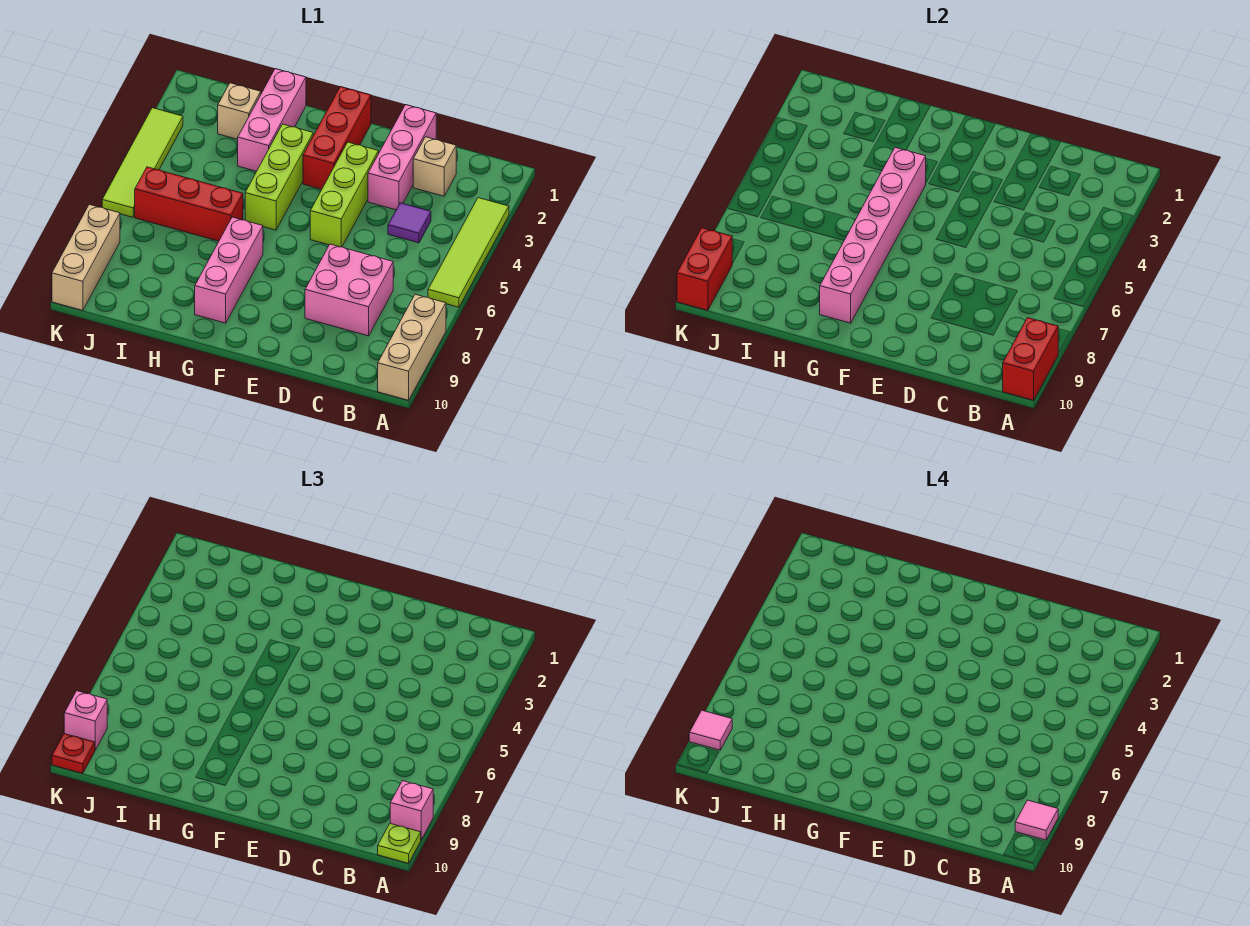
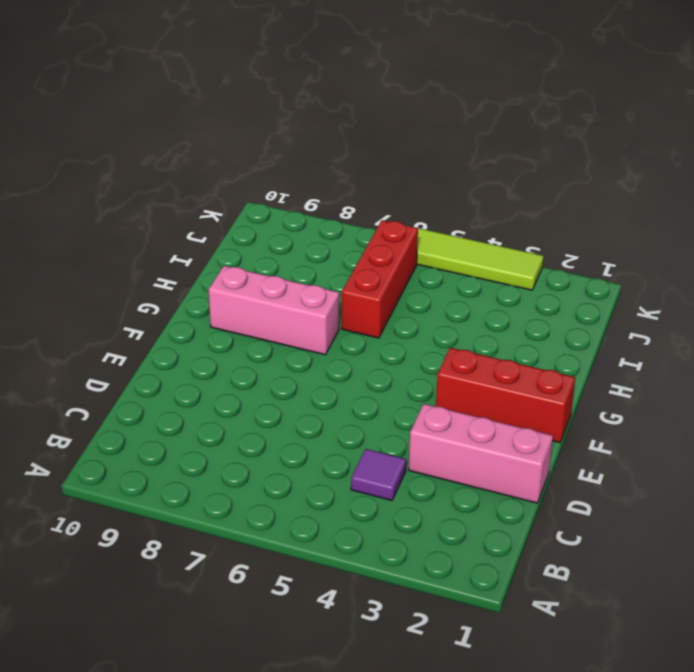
none -> lime 1x4 tile [428,198,509,307]
none -> tan 1x3 brick [378,294,446,400]
none -> tan 1x1 brick [413,137,456,196]

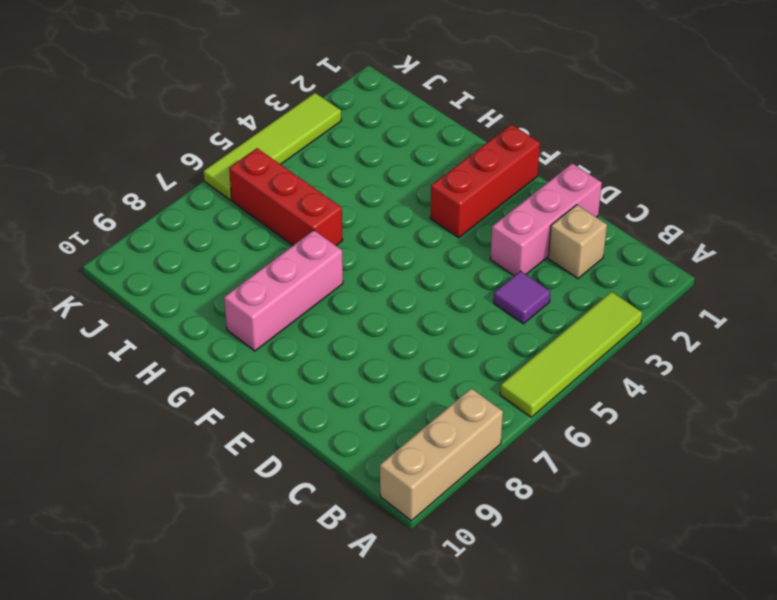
none -> pink 2x2 brick [305,244,393,336]
none -> lime 1x3 brick [310,142,379,247]
none -> lime 1x3 brick [245,124,313,230]

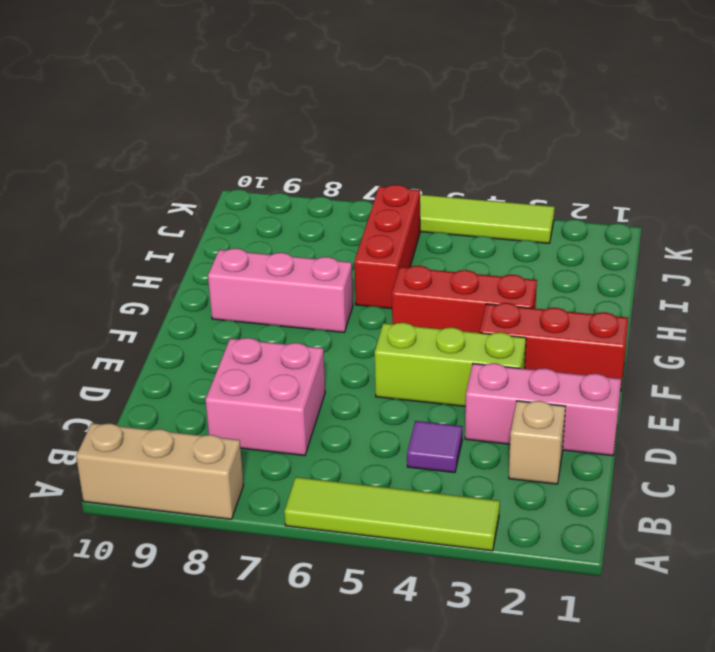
red 1x3 brick [392,265,537,333] -> lime 1x3 brick [245,124,313,230]
none -> pink 1x3 brick [238,69,306,171]
none -> tan 1x1 brick [218,83,261,139]
none -> tan 1x3 brick [52,204,120,311]

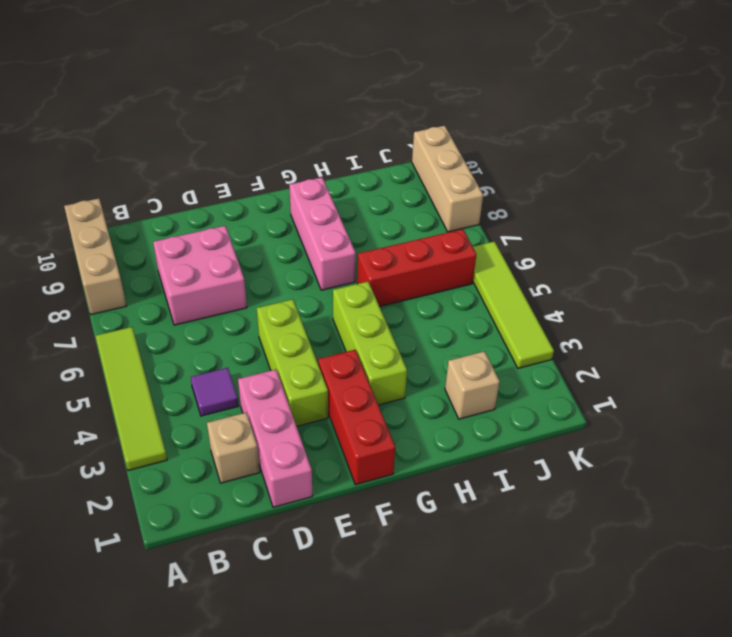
none -> pink 1x3 brick [238,69,306,171]
none -> red 1x2 brick [1003,318,1058,400]
none -> pink 1x6 brick [820,147,926,323]

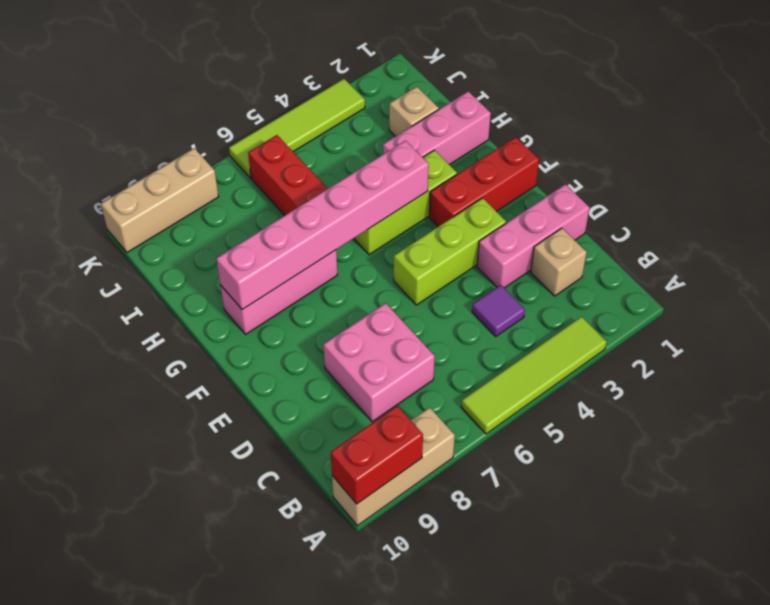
none -> red 1x2 brick [677,228,732,311]
none -> pink 1x1 brick [390,781,433,840]
none -> lime 1x1 plate [378,824,421,863]

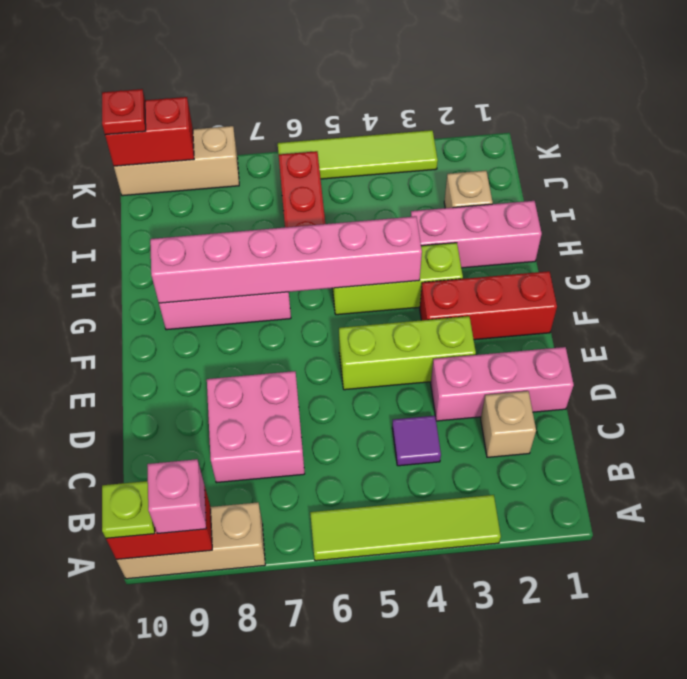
none -> pink 1x1 brick [64,691,107,750]
none -> pink 1x1 tile [1015,800,1058,840]
none -> pink 1x1 tile [689,710,732,750]

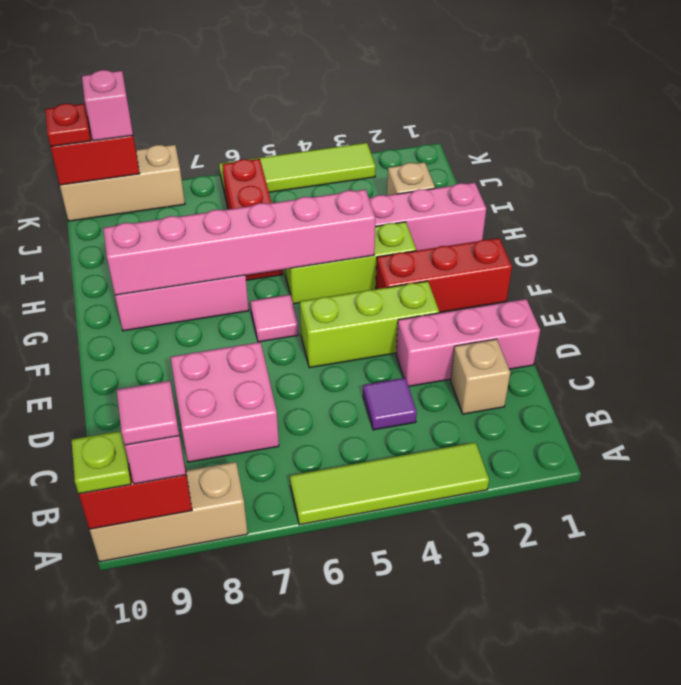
pink 1x1 tile [250,295,299,342] -> pink 1x1 tile moved to [689,710,732,750]

